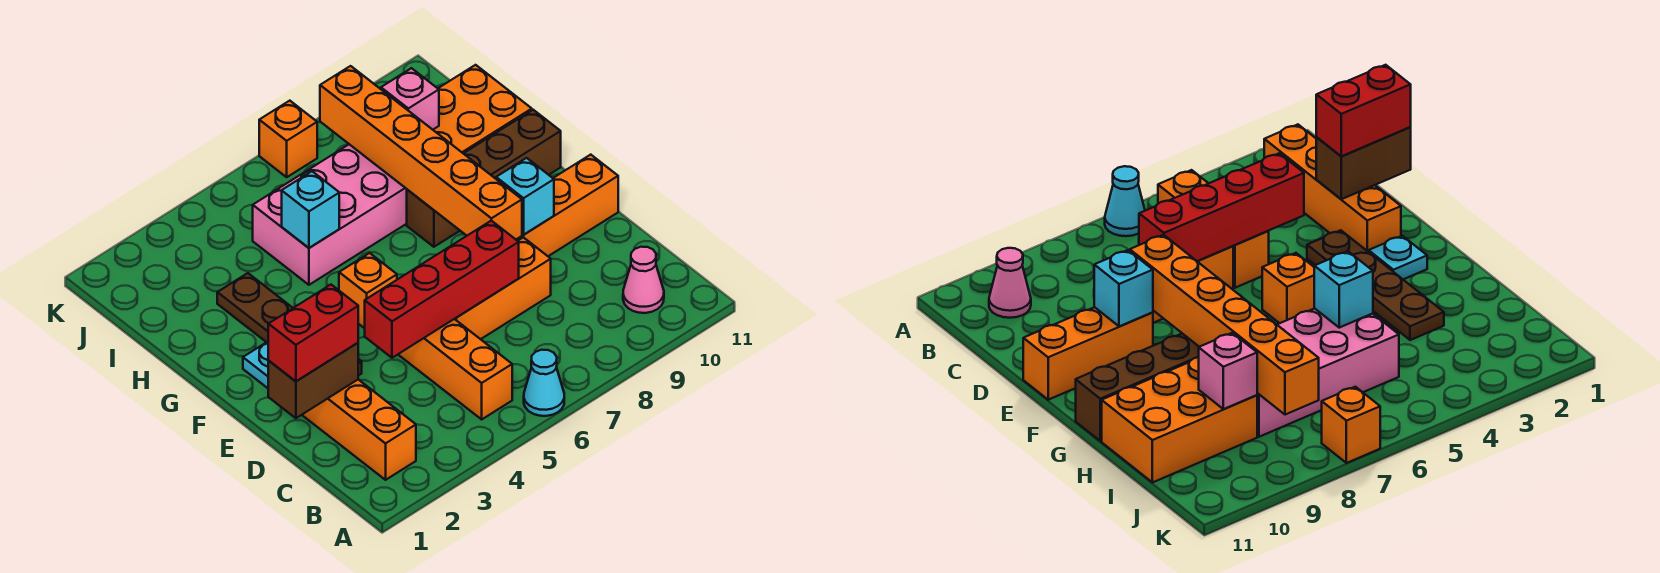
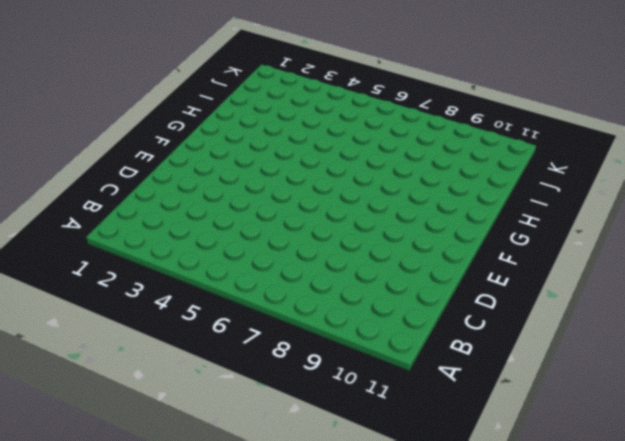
none -> cyan 1x1 cone [524,350,564,416]
none -> orange 1x4 brick [302,380,416,480]
none -> orange 1x3 brick [398,319,512,419]

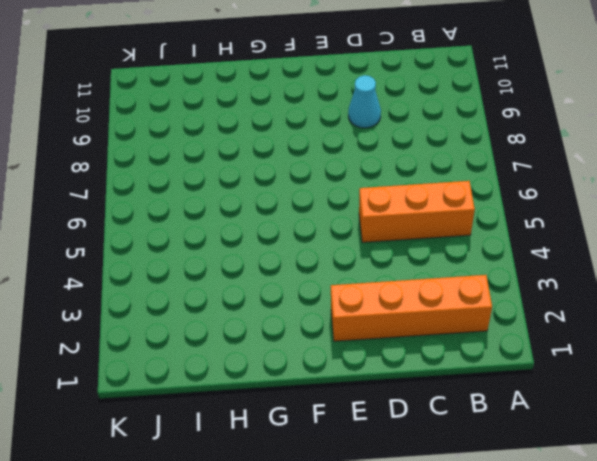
cyan 1x1 cone [348,75,381,128] -> cyan 1x1 cone moved to [524,350,564,416]
none -> pink 1x1 cone [623,247,664,313]
none -> orange 1x3 brick [455,237,551,339]
none -> brown 1x4 plate [217,273,362,376]

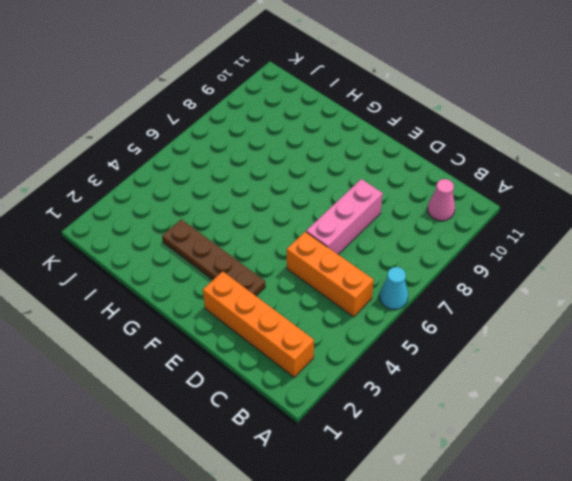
pink 1x3 brick [306,179,383,254] -> orange 1x3 brick [455,237,551,339]
none -> orange 1x3 brick [516,155,618,256]
none -> cyan 1x1 plate [243,342,269,388]
none -> orange 1x1 brick [339,253,397,328]

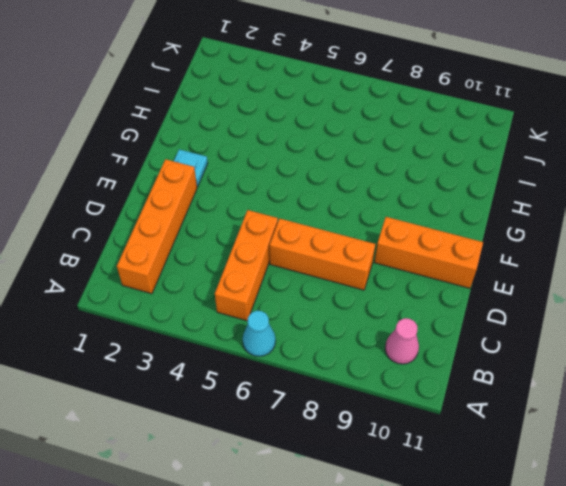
none -> brown 1x4 plate [217,273,362,376]
none -> orange 1x1 brick [339,253,397,328]
none -> brown 1x4 brick [407,110,561,247]

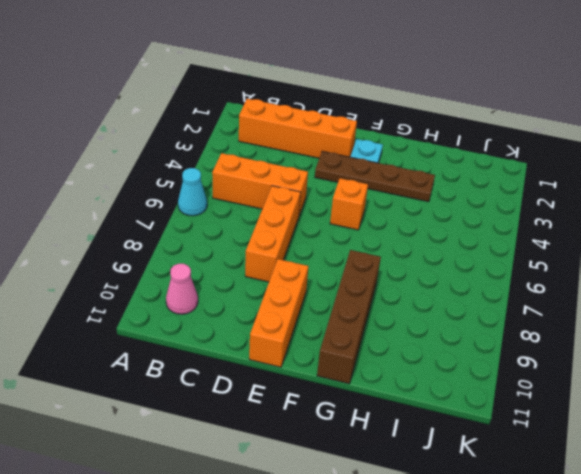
none -> pink 2x4 brick [253,144,407,285]
none -> orange 2x3 brick [433,65,532,153]
none -> orange 1x1 brick [259,101,317,177]

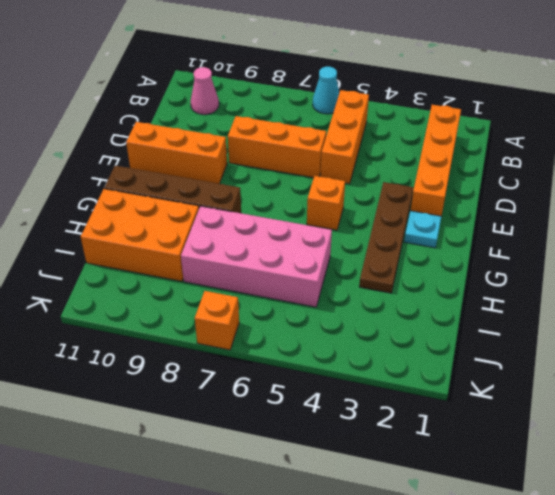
none -> brown 1x2 brick [268,343,358,418]
none -> red 1x4 brick [365,221,519,358]
none -> orange 1x6 brick [320,66,522,239]

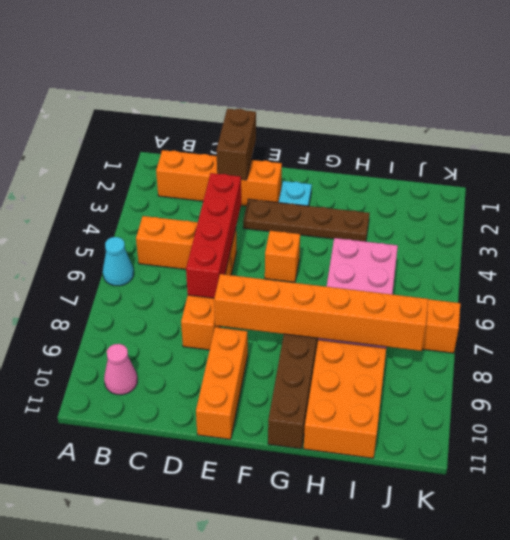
none -> cyan 1x1 brick [496,158,554,235]
none -> cyan 1x1 brick [282,171,339,248]
none -> pink 1x1 brick [381,68,439,130]

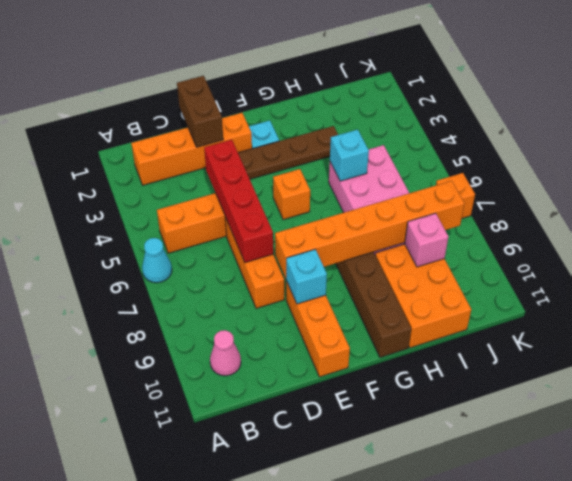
none -> red 1x2 brick [268,285,358,381]

